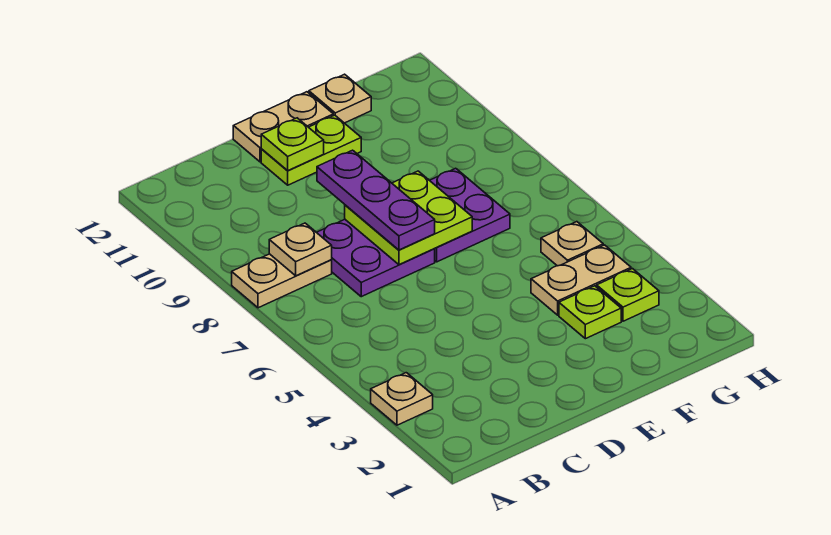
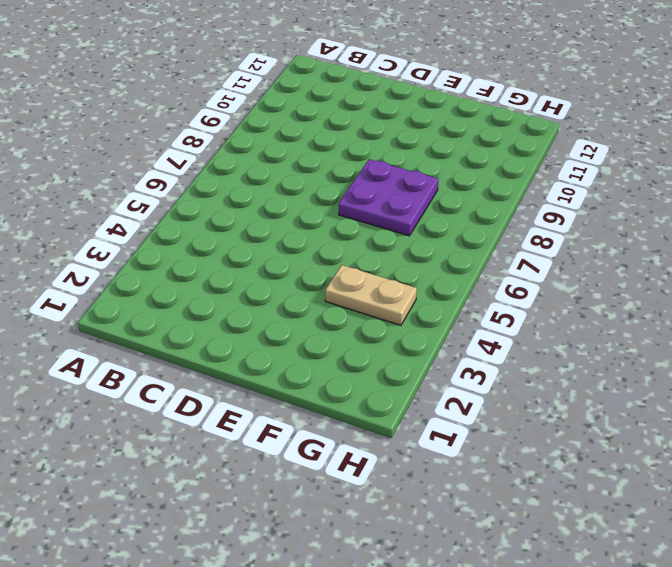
none -> tan 1x1 plate [371,373,433,425]
none -> tan 1x2 plate [232,254,332,308]
none -> purple 2x2 plate [317,219,435,297]

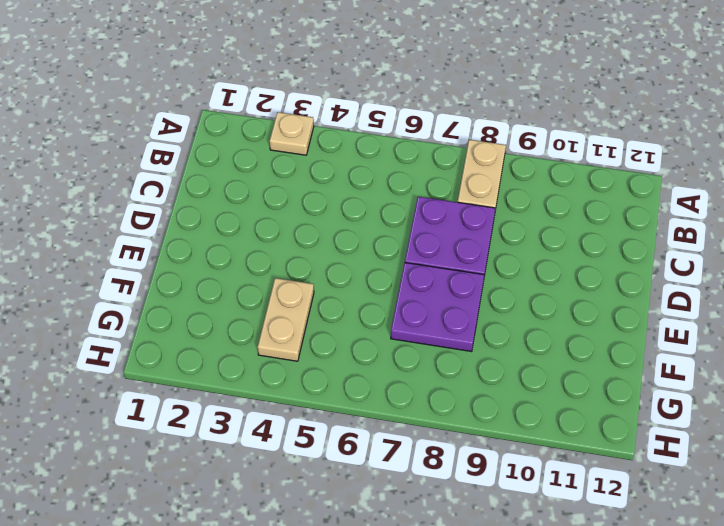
none -> lime 1x2 plate [261,115,361,185]
none -> tan 1x2 plate [233,92,333,162]
none -> lime 1x1 plate [559,286,621,339]

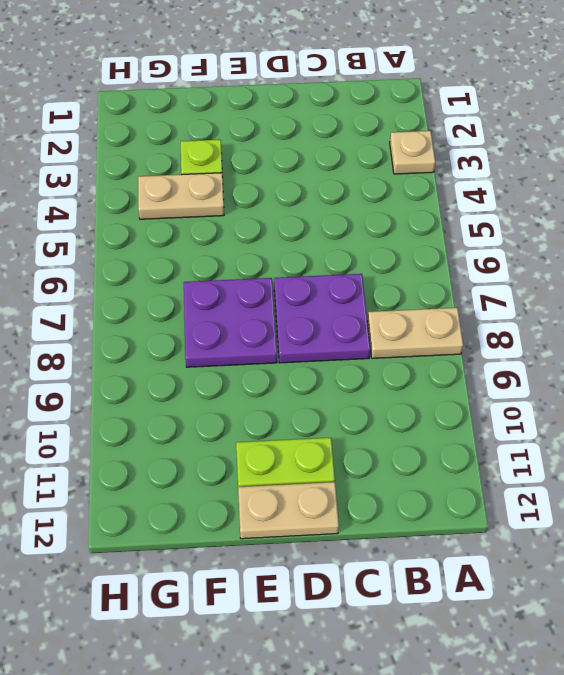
none -> tan 1x1 plate [309,74,371,123]
none -> lime 1x1 plate [597,269,659,321]
none -> tan 1x1 plate [541,222,603,266]

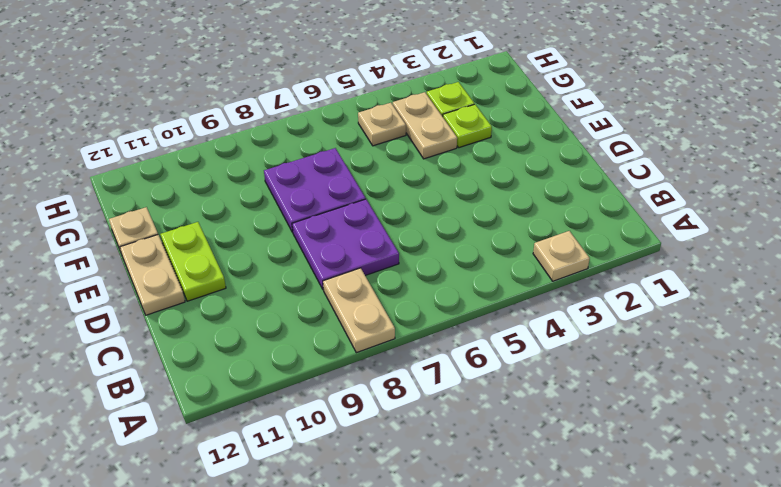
none -> tan 1x1 plate [269,223,332,276]
none -> lime 2x2 plate [345,171,472,265]
none -> lime 1x1 plate [261,118,324,171]

